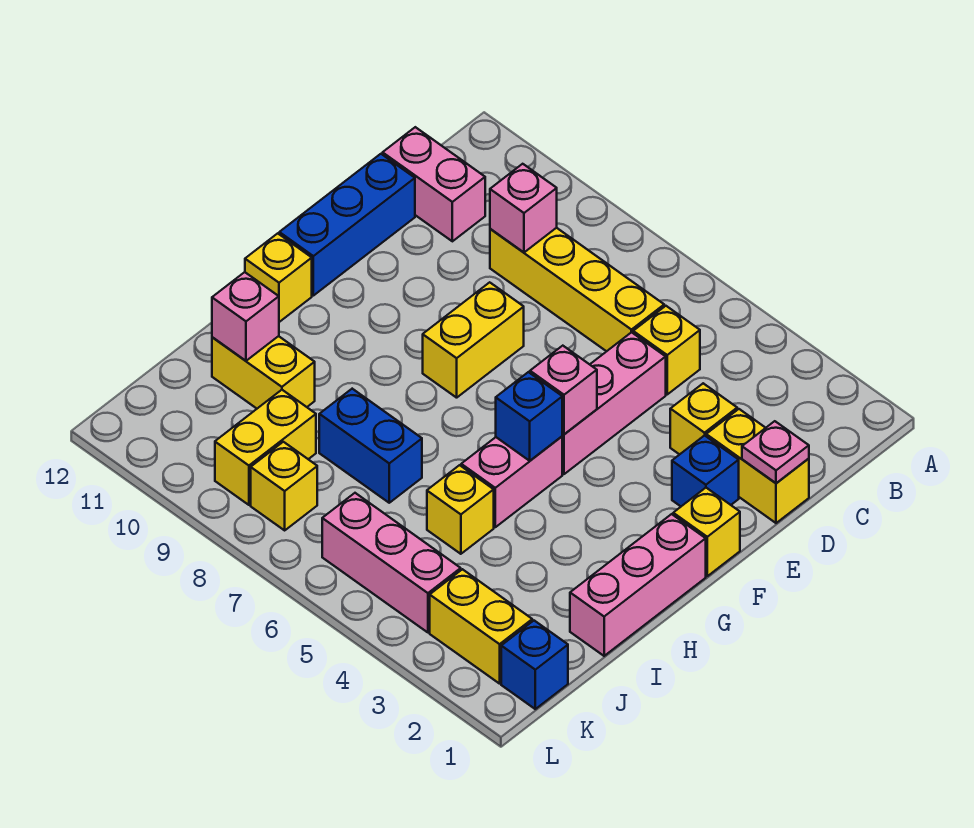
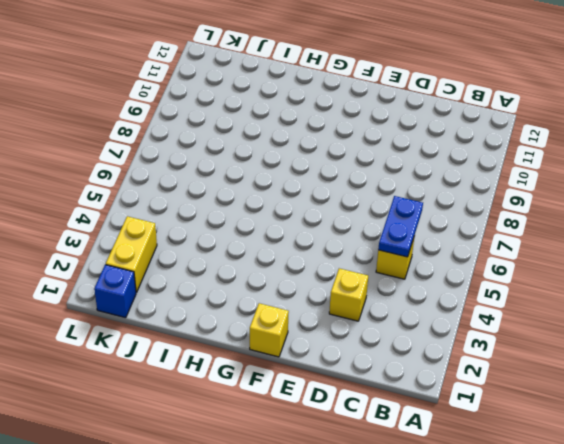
blue 1x2 plate [378,196,423,257] -> none
none -> yellow 1x4 brick [490,228,664,351]
none -> pink 1x2 brick [383,127,485,241]
none -> yellow 1x2 brick [706,409,809,523]

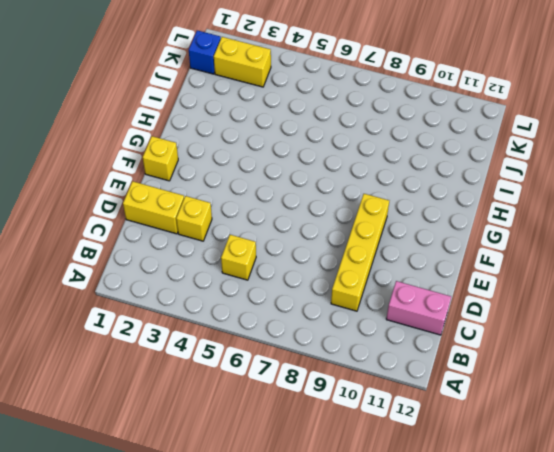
yellow 1x4 brick [331,194,389,311] -> yellow 1x4 brick turned to [490,228,664,351]
none -> pink 1x3 brick [562,332,666,474]
none -> blue 1x3 brick [279,154,415,296]
none -> blue 1x1 brick [672,435,739,506]

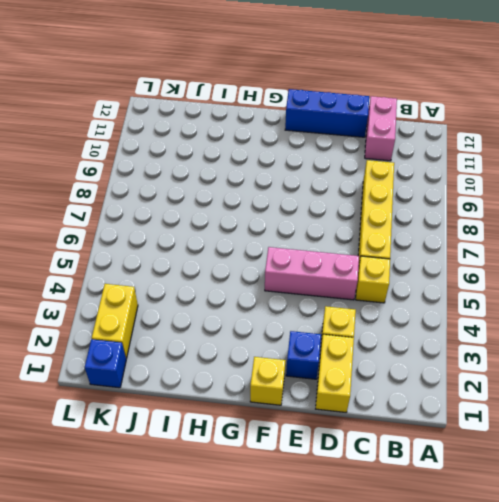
none -> yellow 1x2 brick [423,282,524,398]
none -> pink 1x3 brick [570,514,706,656]
none -> pink 1x2 brick [461,437,562,527]

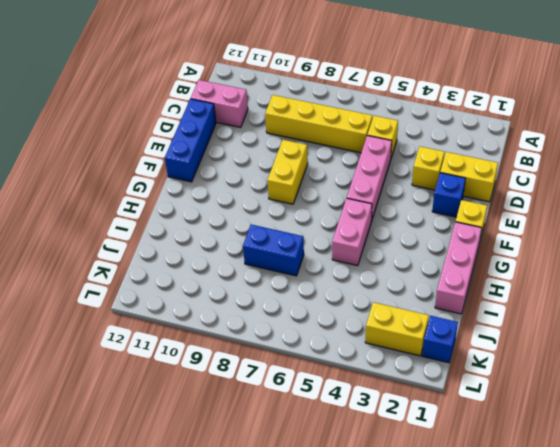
none -> yellow 1x1 brick [245,233,312,322]
none -> yellow 1x1 brick [427,465,494,554]
none -> yellow 1x2 brick [212,336,315,408]

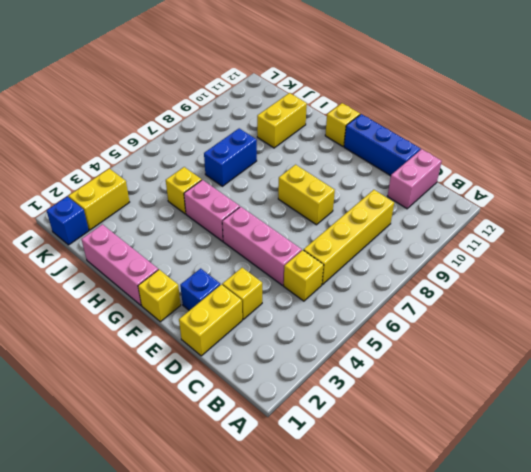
none -> yellow 1x2 brick [215,390,316,505]
none -> pink 1x3 brick [322,493,461,632]
none -> yellow 1x1 brick [251,442,317,530]

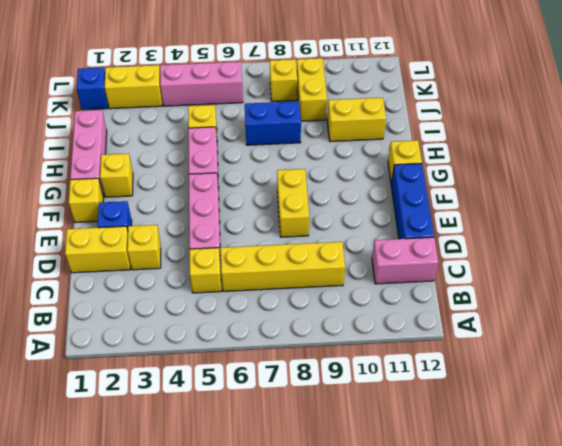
yellow 1x1 brick [100,153,133,197] -> none
none -> pink 1x1 brick [490,164,557,252]
none -> pink 1x1 plate [742,421,809,483]
none -> pink 1x1 brick [530,346,597,434]

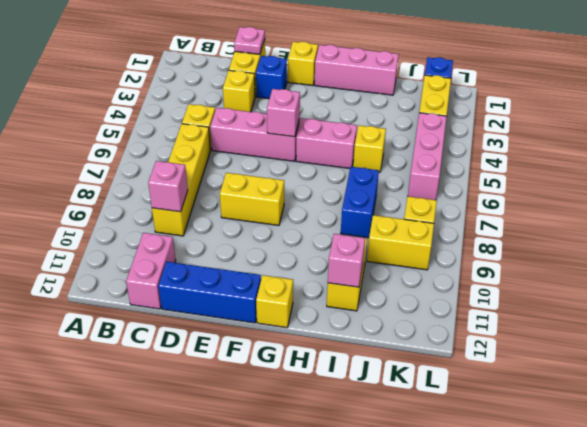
none -> blue 1x1 brick [496,372,562,461]

